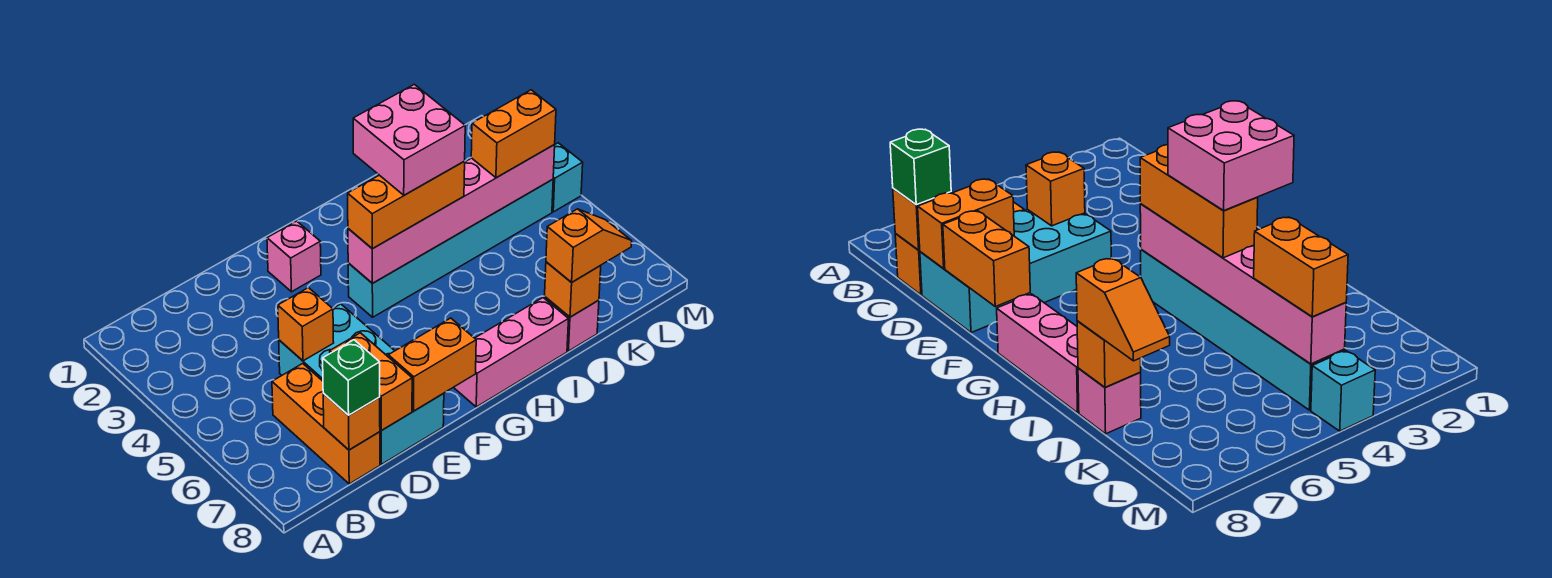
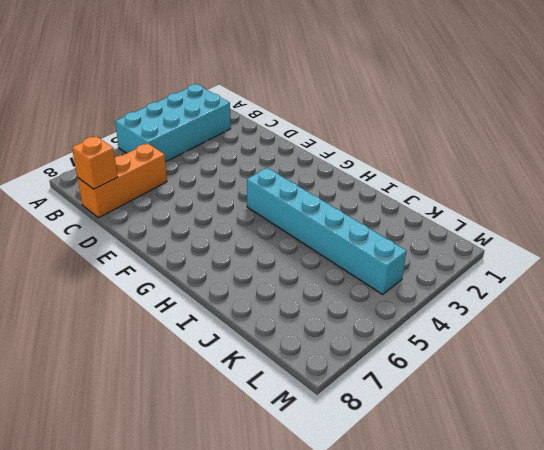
cyan 2x4 brick [115,84,231,162] -> cyan 2x4 brick moved to [279,304,444,464]
none -> pink 1x1 brick [267,221,321,292]
none -> pink 1x3 brick [454,298,569,407]
none -> pink 1x1 brick [544,297,599,351]

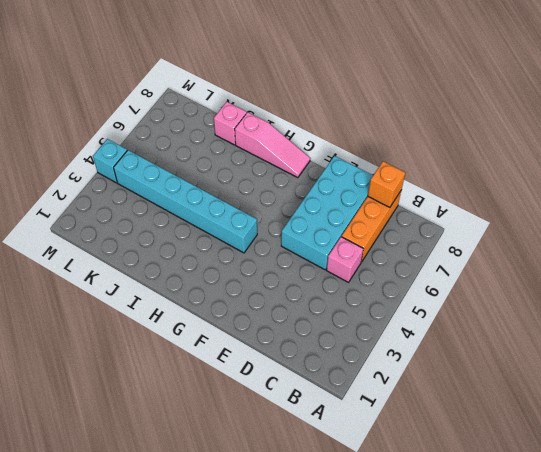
pink 1x1 brick [327,237,363,282] -> pink 1x1 brick moved to [267,221,321,292]
pink 1x3 slope [235,112,310,178] -> pink 1x3 brick [454,298,569,407]
none -> orange 1x1 brick [278,288,334,361]
none -> orange 1x2 brick [330,333,412,431]
none -> orange 1x2 brick [388,318,476,411]

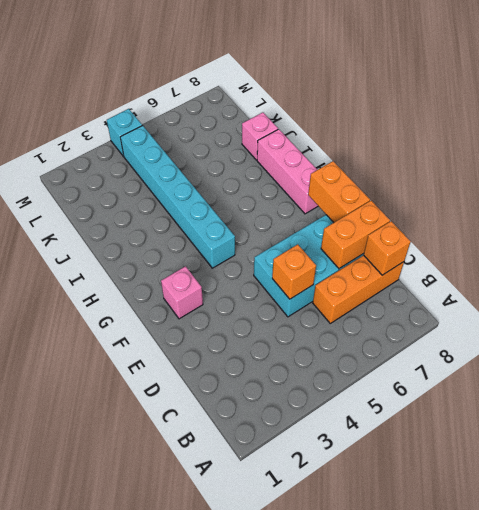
none -> pink 1x6 brick [348,145,555,283]
none -> orange 1x1 brick [545,262,601,317]
none -> green 1x1 brick [323,340,380,415]

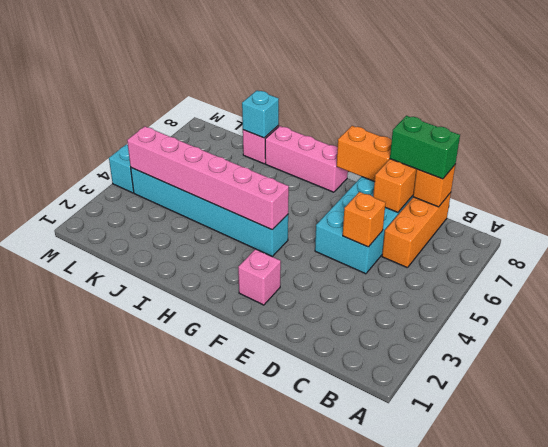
green 1x2 brick [390,116,460,179] -> green 1x1 brick [323,340,380,415]
cyan 1x1 brick [242,90,279,138] -> orange 1x1 brick [545,262,601,317]
none -> orange 1x3 brick [348,161,465,249]
none -> orange 1x2 slope [546,209,632,282]
none -> orange 1x2 brick [471,90,556,178]

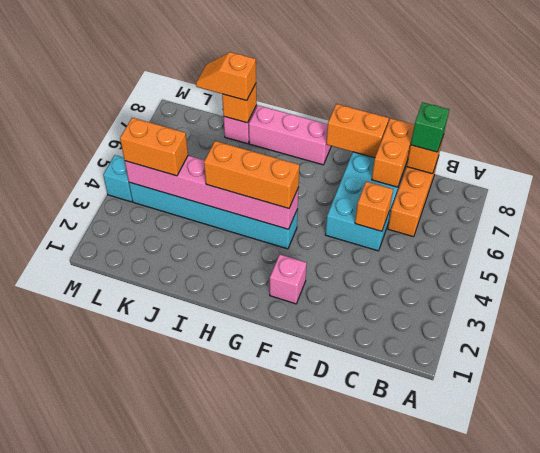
none -> pink 2x2 brick [353,84,465,195]

